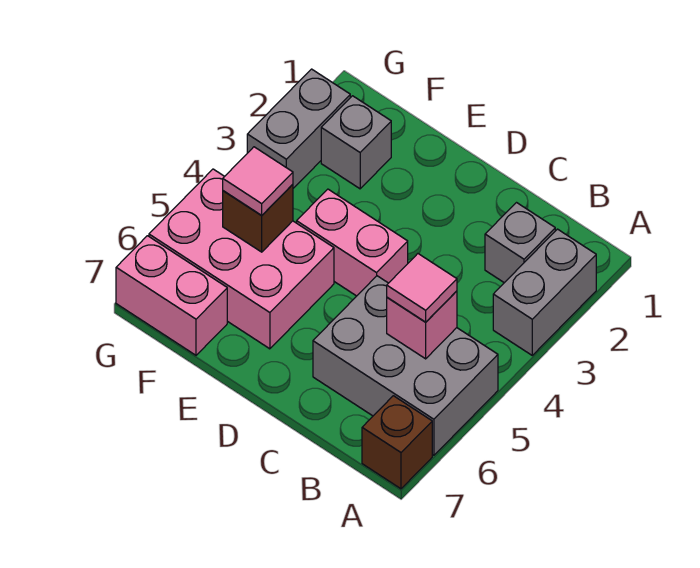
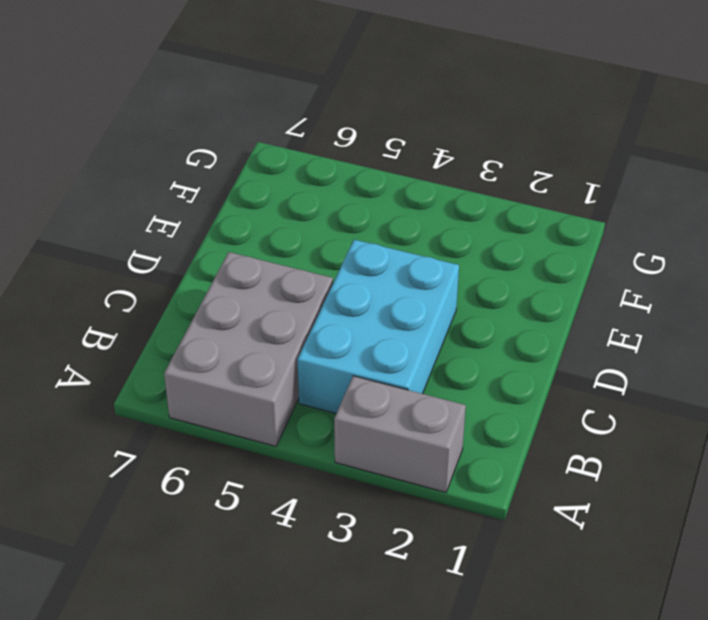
cyan 2x3 brick [297,240,459,413] -> pink 1x2 brick [297,189,408,296]
none -> brown 1x1 brick [362,396,432,489]
none -> grey 1x1 brick [485,203,555,283]
none -> pink 2x3 brick [149,169,334,349]

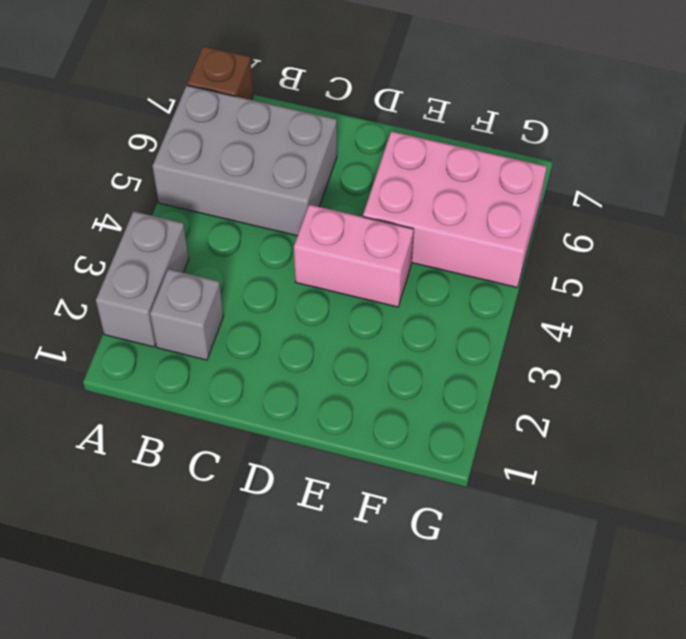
none -> grey 1x1 brick [321,96,391,189]
none -> pink 1x2 brick [116,236,227,355]
none -> grey 1x2 brick [247,69,350,188]

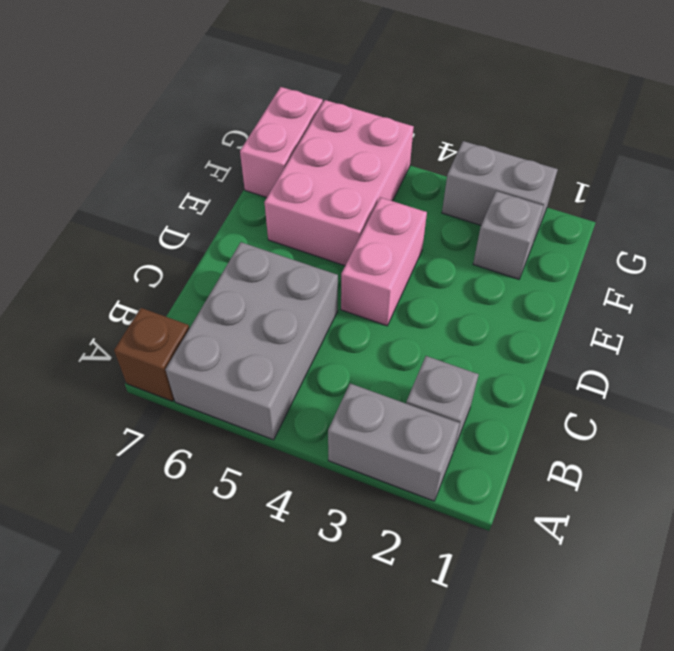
none -> pink 1x1 brick [387,291,457,359]
none -> brown 1x1 brick [223,184,293,252]
none -> pink 1x1 tile [387,254,457,322]

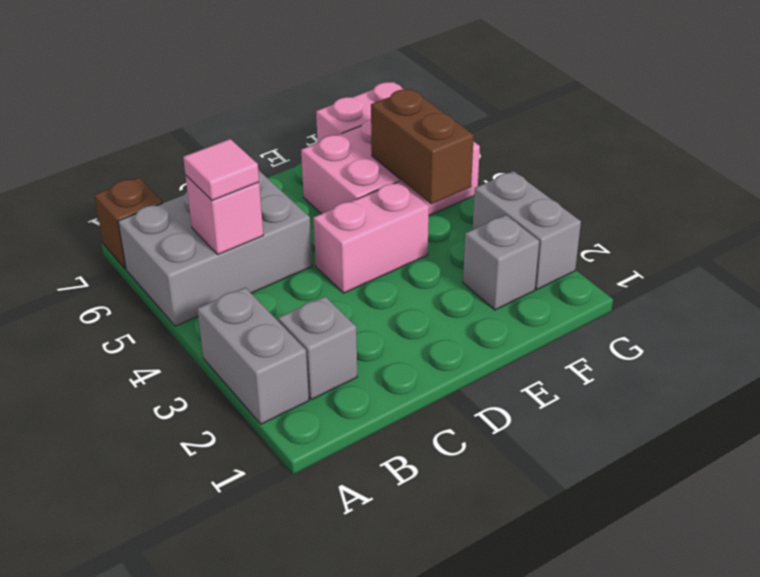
brown 1x2 brick [371,89,474,204] -> brown 1x1 brick [223,184,293,252]
none -> pink 1x1 tile [223,147,293,215]

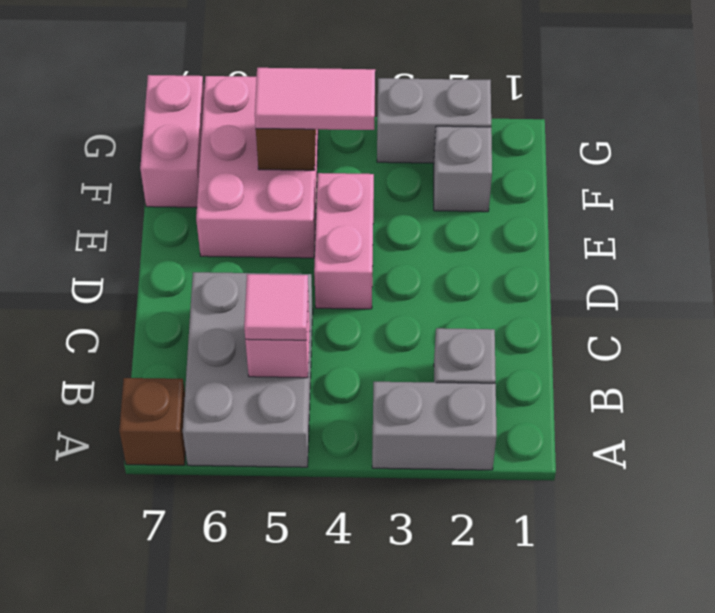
pink 1x2 tile [255,68,375,130] -> pink 1x1 tile [223,147,293,215]

